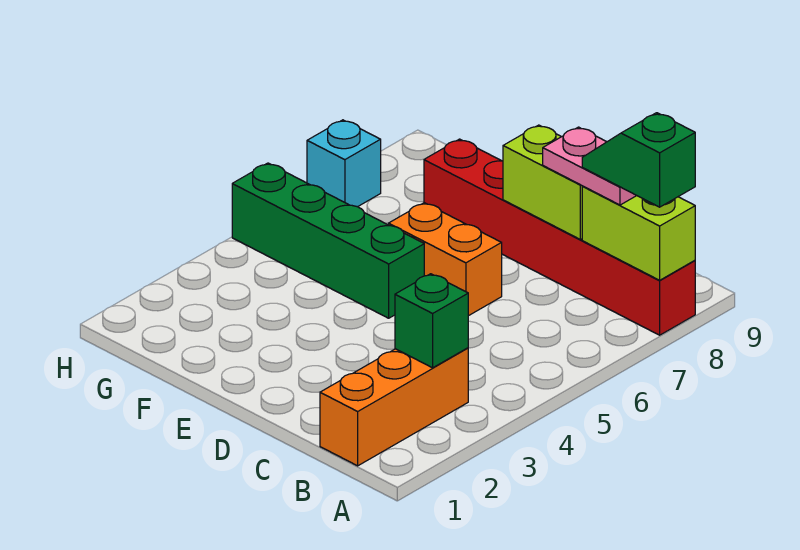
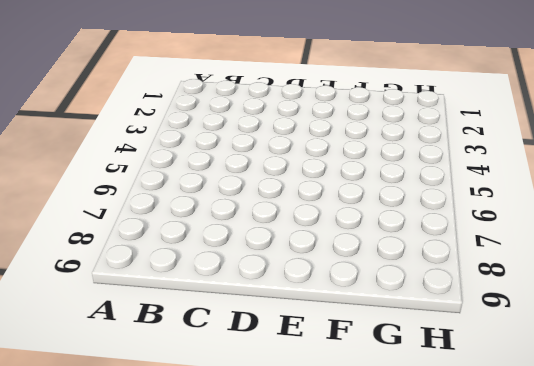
none -> red 1x6 brick [424,139,695,335]
none -> orange 1x3 brick [320,348,468,466]

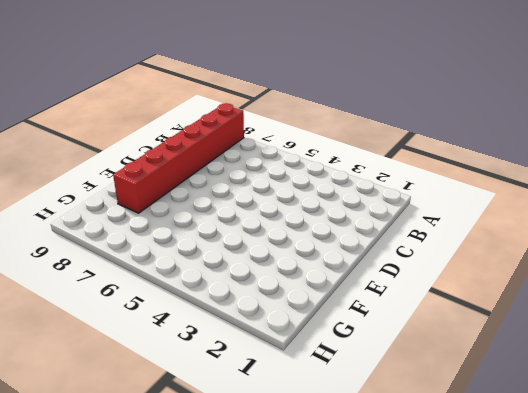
none -> orange 1x3 brick [320,348,468,466]
none -> orange 1x2 brick [389,203,502,316]

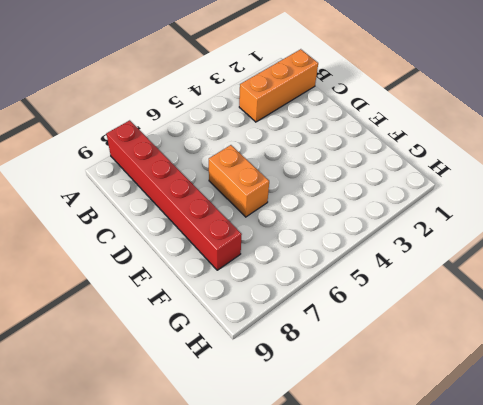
none -> green 1x4 brick [232,163,424,318]
none -> cyan 1x1 brick [307,120,381,207]

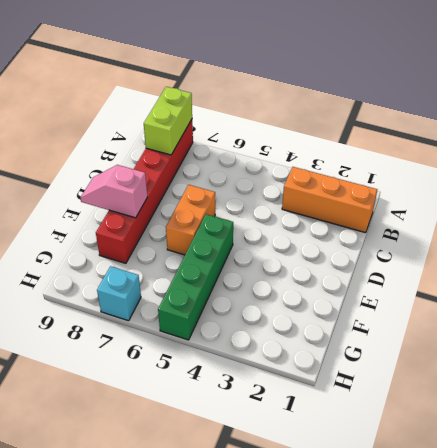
pink 1x2 slope [80,165,147,218] -> none
none -> green 1x1 brick [395,274,468,368]
none -> lime 1x2 brick [503,125,583,239]

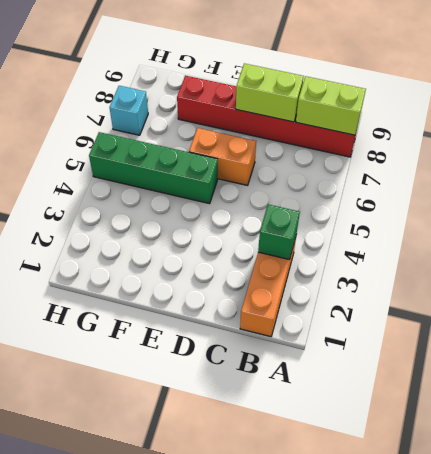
none -> pink 1x2 plate [543,127,636,205]
none -> green 1x2 slope [582,113,695,207]

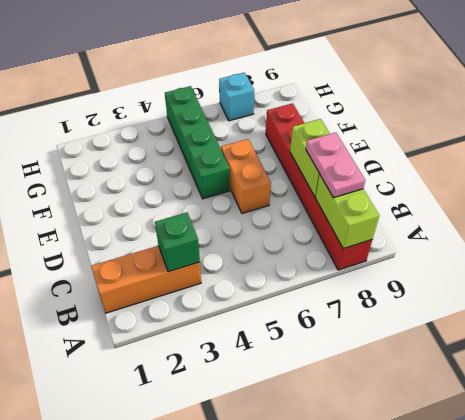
none -> green 1x2 slope [582,113,695,207]

